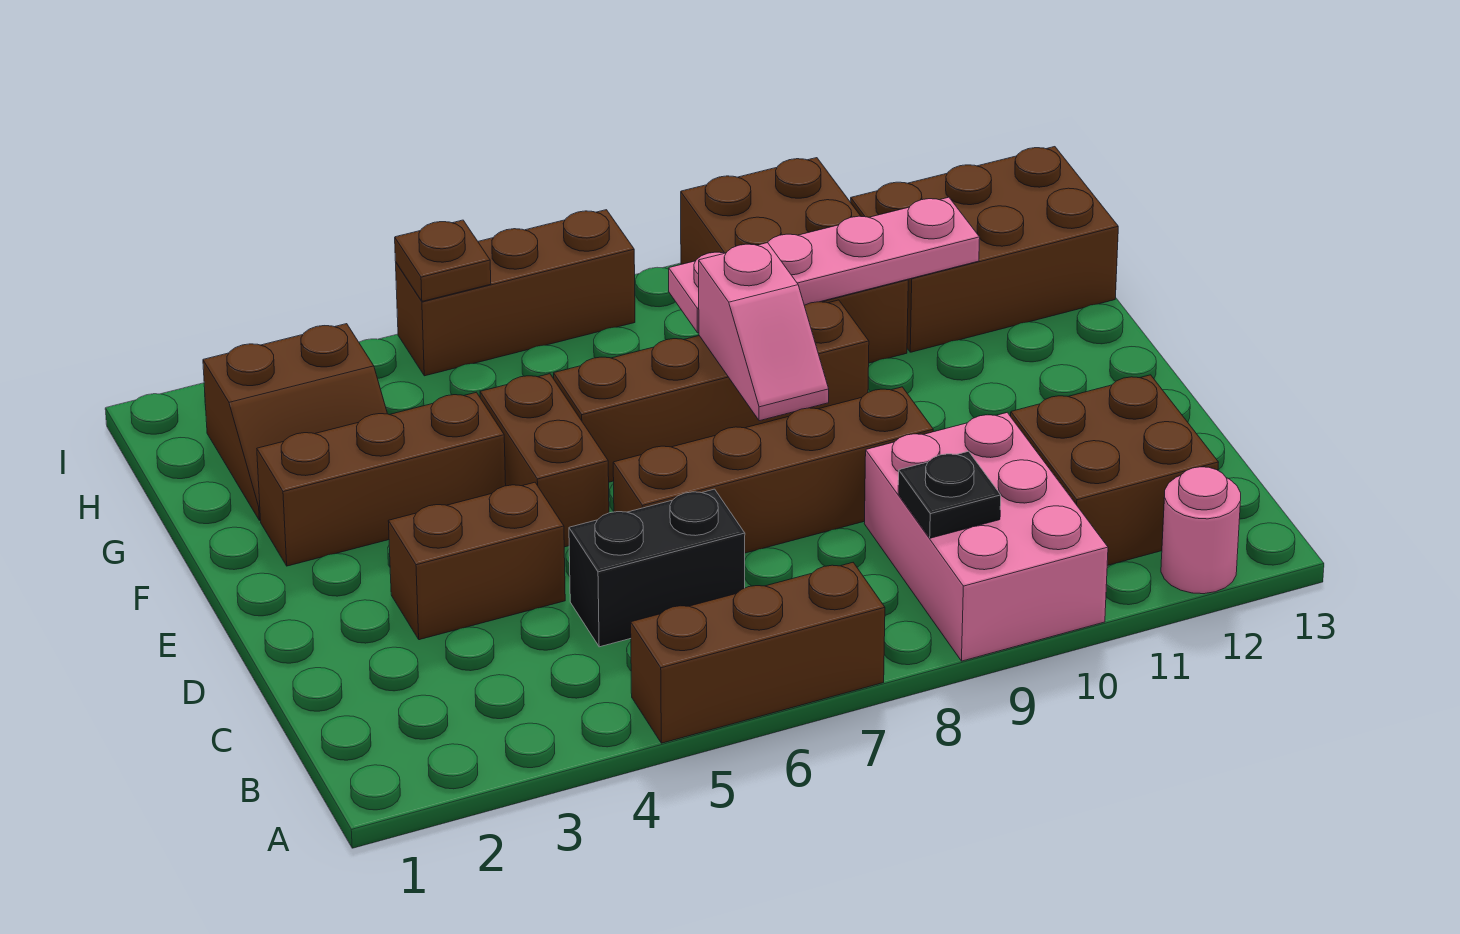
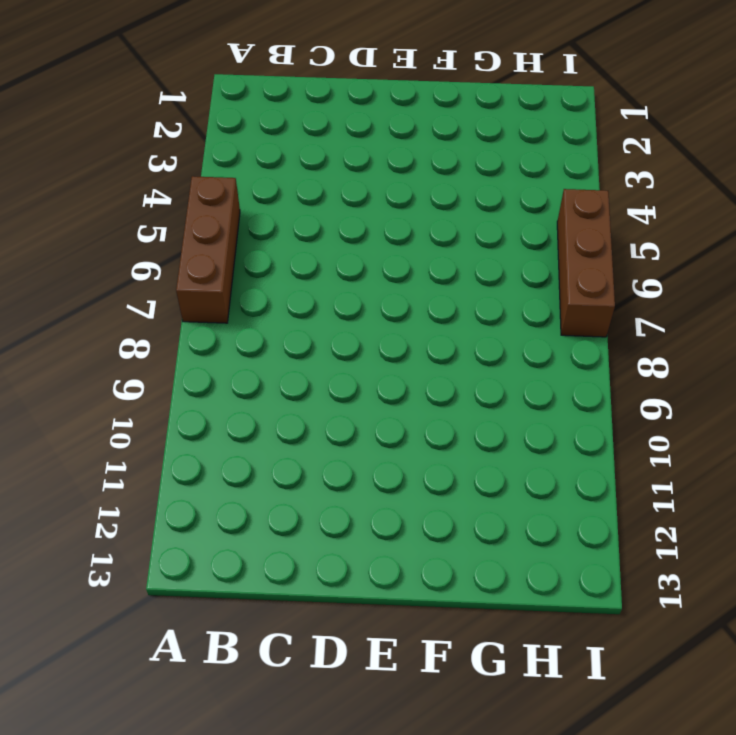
none -> pink 2x3 brick [864,413,1108,661]
none -> pink 1x1 round brick [1161,467,1241,594]
none -> brown 2x2 brick [1011,375,1219,565]

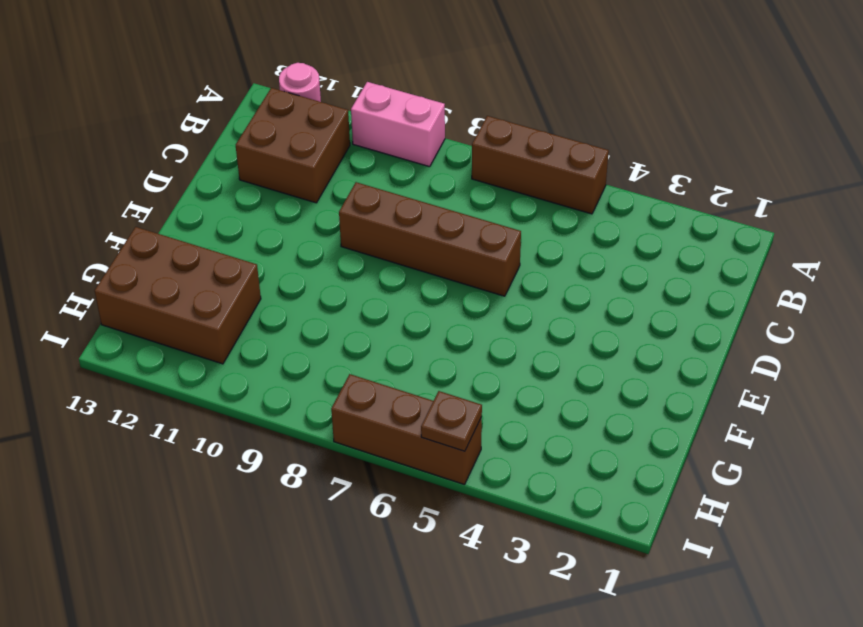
pink 1x2 brick [351,82,445,167] -> pink 2x3 brick [864,413,1108,661]
none -> black 1x2 brick [569,489,745,647]
none -> brown 1x2 brick [388,482,565,640]
none -> brown 1x2 brick [480,374,609,547]

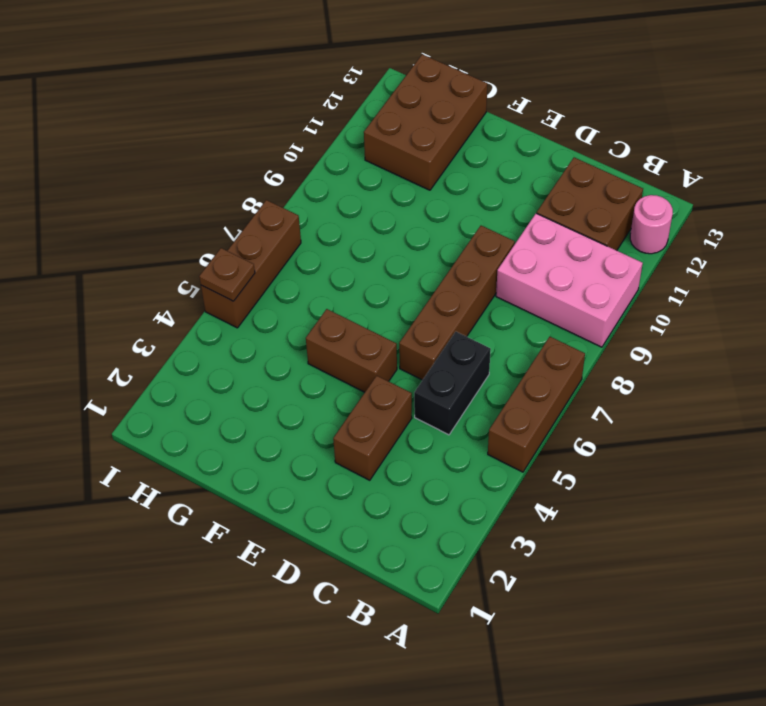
none -> brown 1x3 brick [257,392,506,566]
none -> brown 1x4 brick [554,300,869,482]
none -> brown 2x2 slope [203,324,387,520]

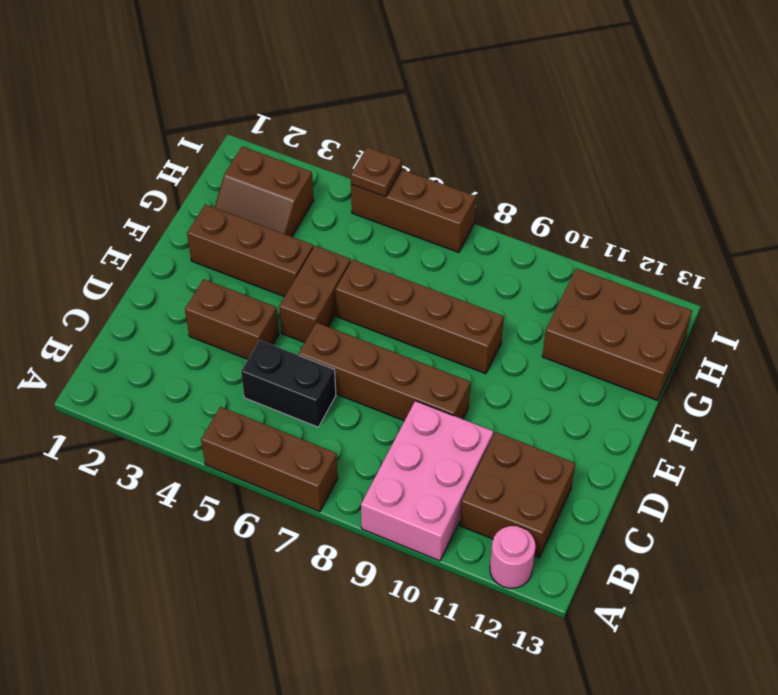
none -> brown 2x3 brick [681,158,908,363]
none -> black 1x1 plate [898,451,1001,538]
none -> pink 1x2 slope [699,243,829,421]

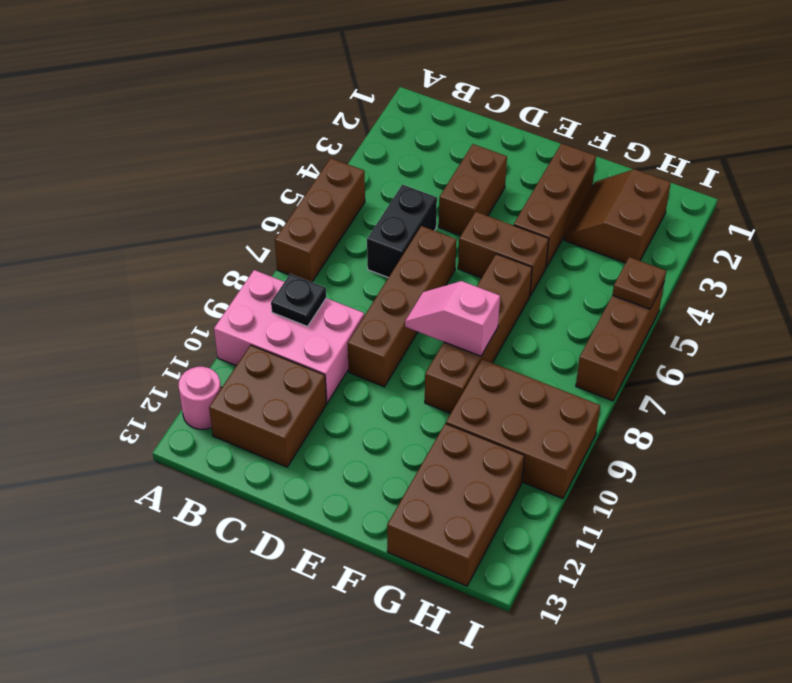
none -> pink 1x4 plate [669,197,980,333]

